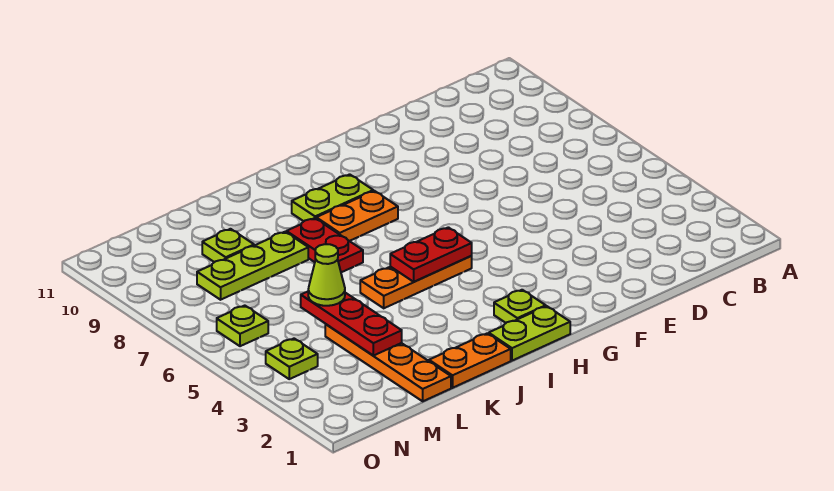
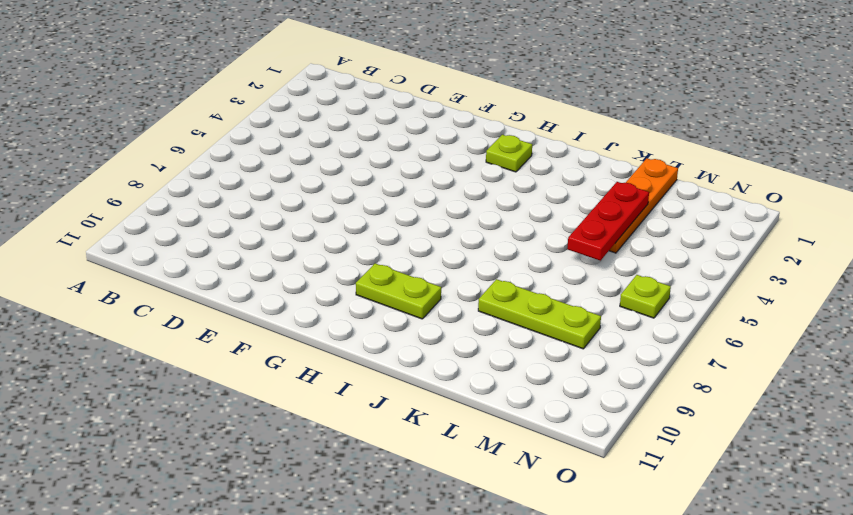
none -> lime 1x2 plate [489,306,570,361]
none -> orange 1x3 plate [360,256,472,308]
none -> orange 1x2 plate [316,191,398,241]

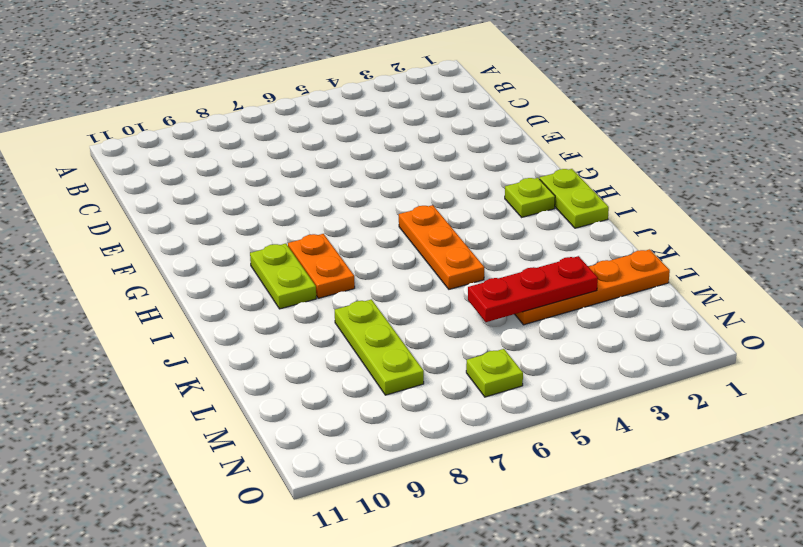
none -> orange 1x2 plate [429,333,511,388]
none -> red 1x2 plate [286,218,363,272]
none -> lime 1x1 plate [202,229,254,262]

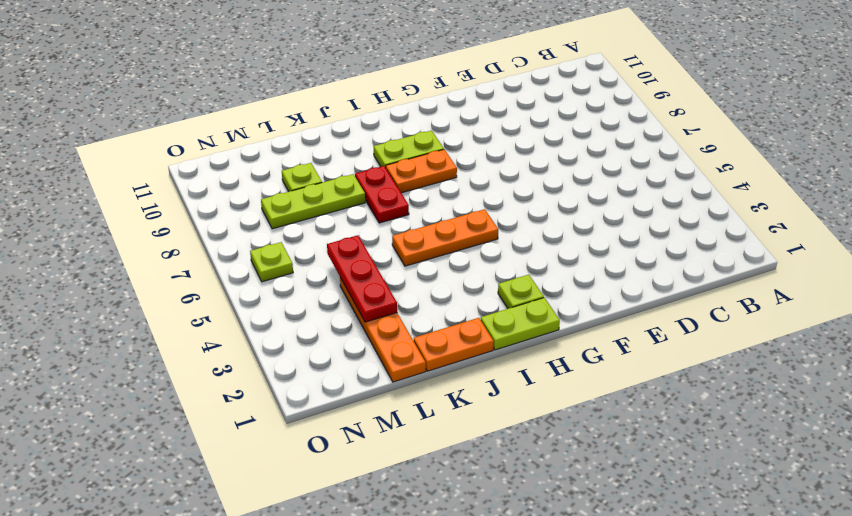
none -> lime 1x1 plate [266,339,318,379]
none -> red 1x2 plate [390,227,472,282]
none -> lime 1x1 cone [308,244,345,306]

